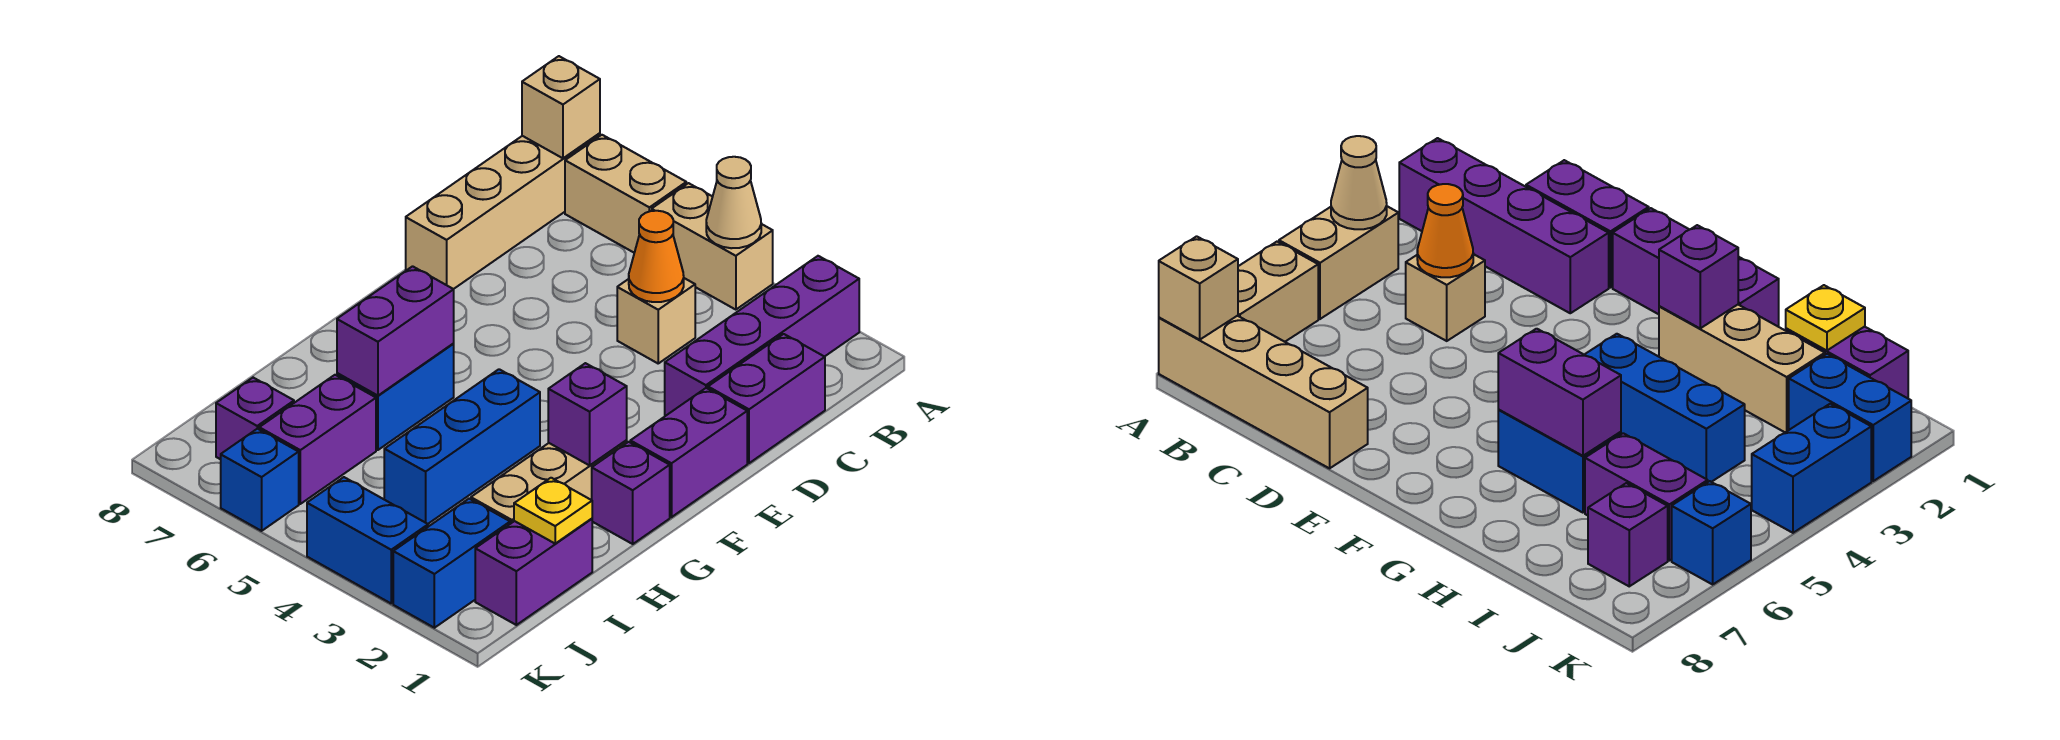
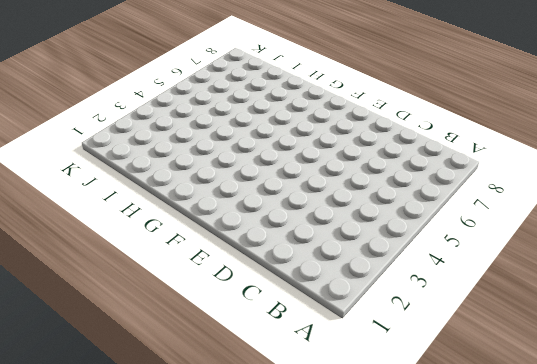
none -> purple 1x4 brick [665,256,859,416]
none -> tan 1x2 brick [652,183,773,310]
none -> tan 1x2 brick [565,135,686,253]

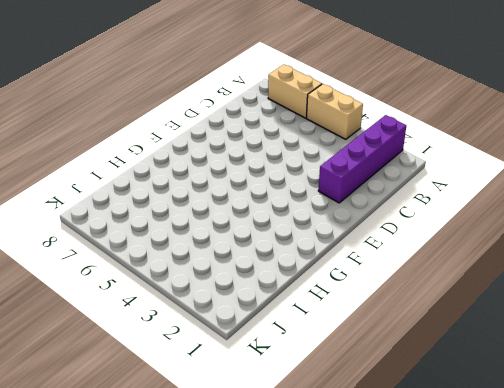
none -> tan 1x4 brick [406,133,600,289]
none -> purple 1x2 brick [708,334,825,463]
none -> tan 1x1 brick [617,278,695,363]

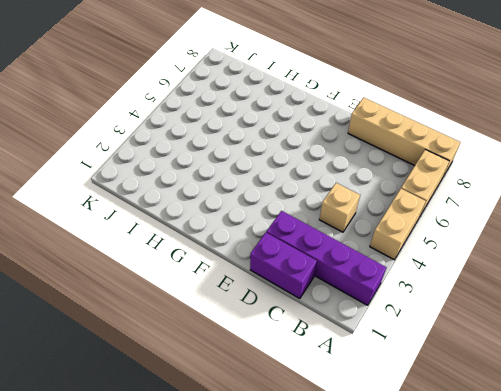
none -> purple 1x2 brick [630,388,747,517]
none -> purple 1x1 brick [592,442,670,544]
none -> tan 1x3 brick [471,441,627,524]

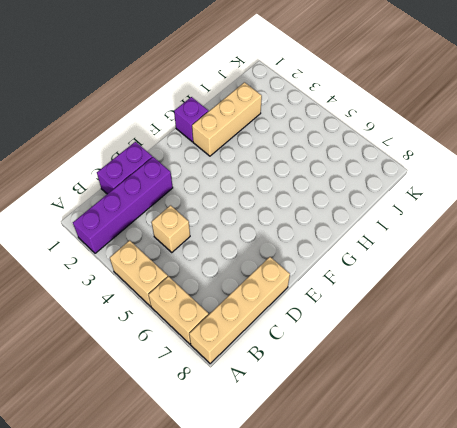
none -> purple 1x2 brick [630,388,747,517]
none -> blue 1x3 brick [384,369,540,524]
none -> blue 1x2 brick [337,344,454,450]

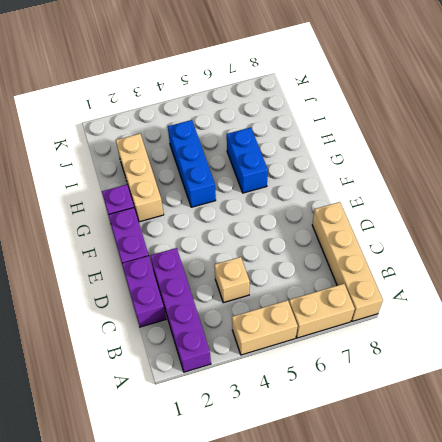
none -> purple 1x2 brick [475,519,592,625]
none -> purple 1x2 brick [259,375,376,504]
none -> blue 1x2 brick [393,499,510,628]

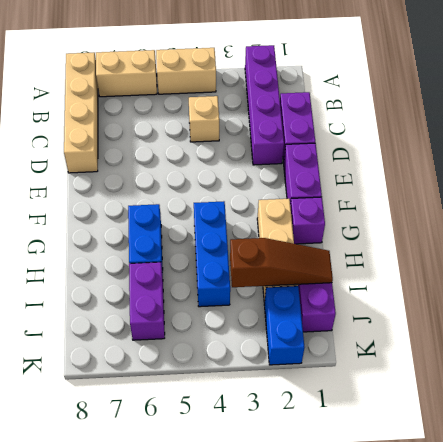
brown 1x3 slope [230,238,333,287] -> yellow 1x1 plate [514,478,592,543]
none -> purple 1x1 brick [216,378,294,459]
none -> blue 1x2 brick [307,477,428,603]
none -> blue 1x1 brick [221,429,299,531]

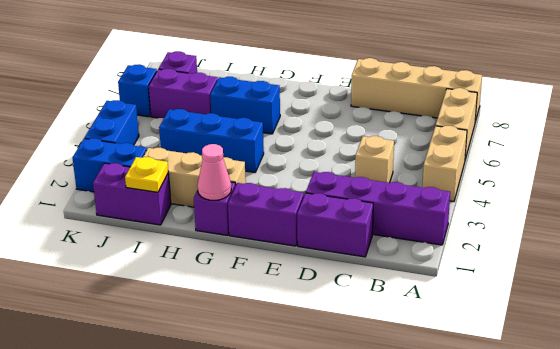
pink 1x1 cone [197,144,231,200] -> none
none -> tan 1x1 cone [706,157,761,248]
none -> tan 1x1 brick [522,56,600,158]
none -> orange 1x1 cone [629,211,684,302]

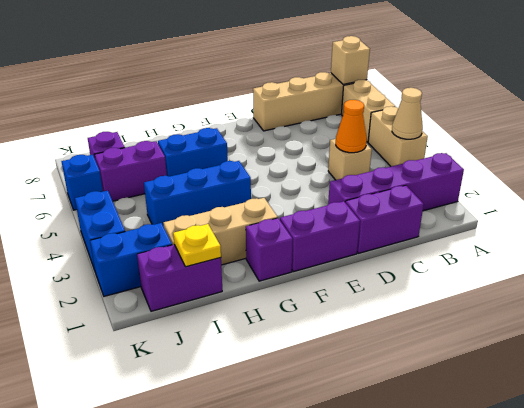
none -> purple 1x1 brick [548,363,627,465]
none -> purple 1x2 brick [337,266,454,396]

